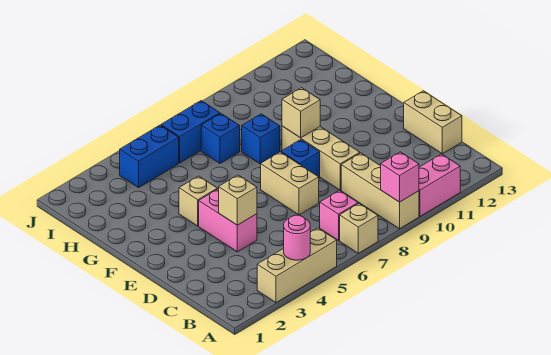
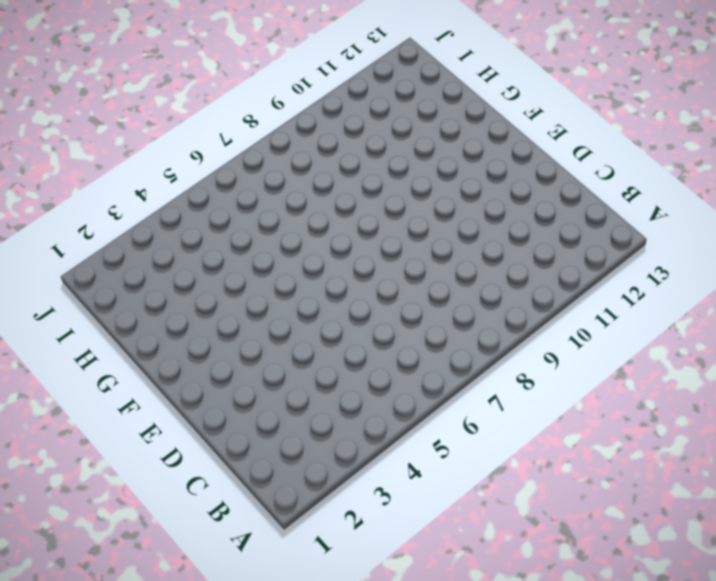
none -> tan 1x3 brick [257,228,337,303]
none -> tan 1x1 brick [340,203,378,253]
none -> tan 1x3 brick [341,153,419,229]

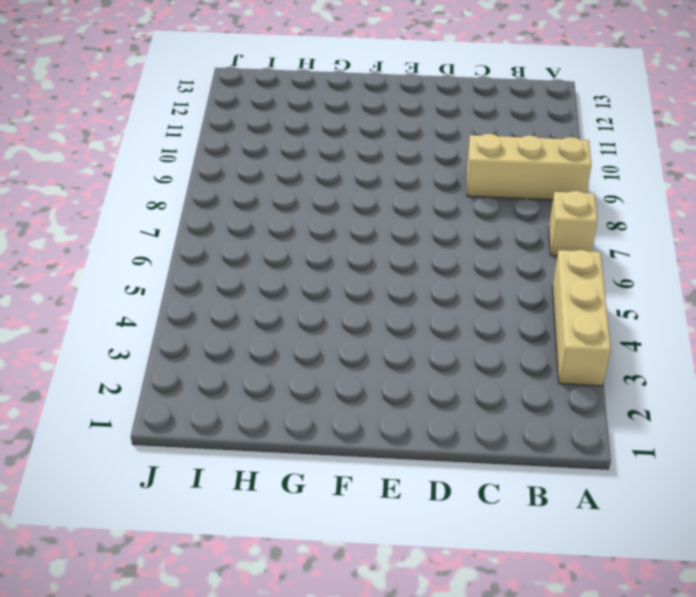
none -> pink 1x2 brick [419,154,460,216]
none -> pink 1x1 brick [320,190,358,240]
none -> tan 1x2 brick [404,91,462,154]

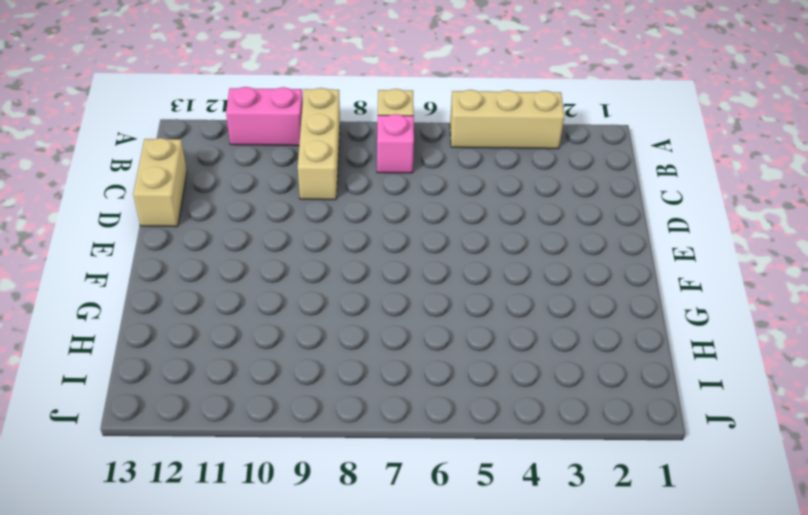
none -> pink 1x2 brick [199,189,257,252]
none -> tan 1x2 brick [261,152,319,215]
none -> tan 1x3 brick [282,126,360,190]

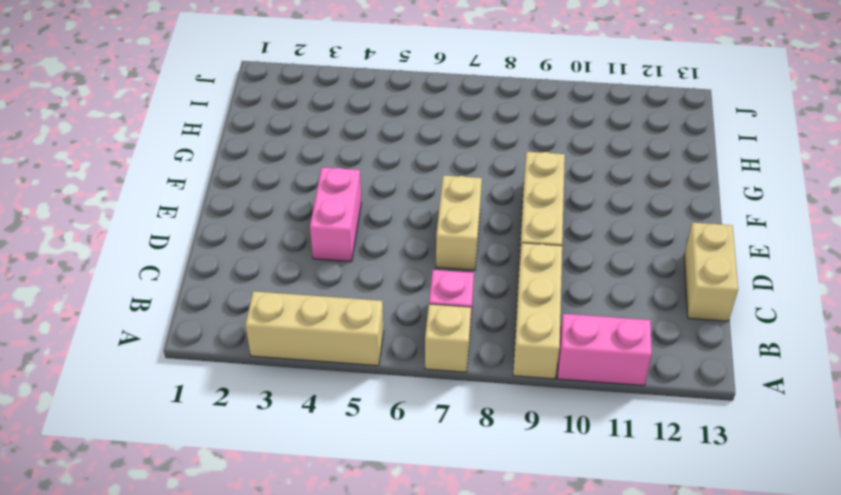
none -> blue 1x1 brick [281,140,320,178]
none -> tan 1x1 brick [179,176,217,226]
none -> blue 1x1 brick [242,114,280,164]

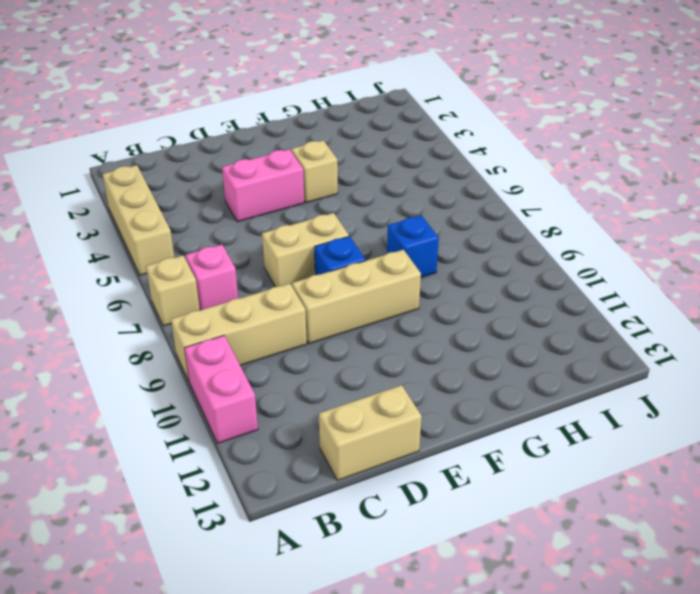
none -> blue 1x1 brick [201,114,240,163]
none -> blue 1x2 brick [120,125,179,188]
none -> blue 1x2 brick [161,101,220,163]

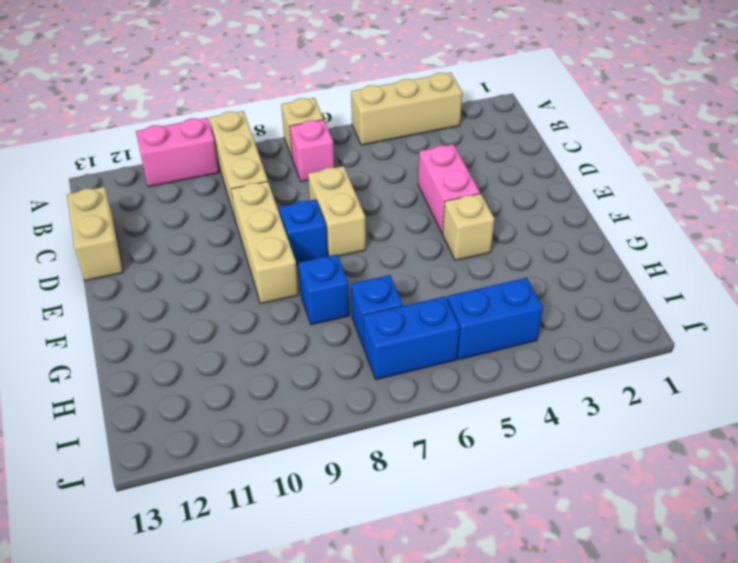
none -> pink 1x1 round brick [284,215,310,260]
none -> pink 1x1 brick [381,152,419,202]
none -> tan 1x1 brick [219,175,257,225]

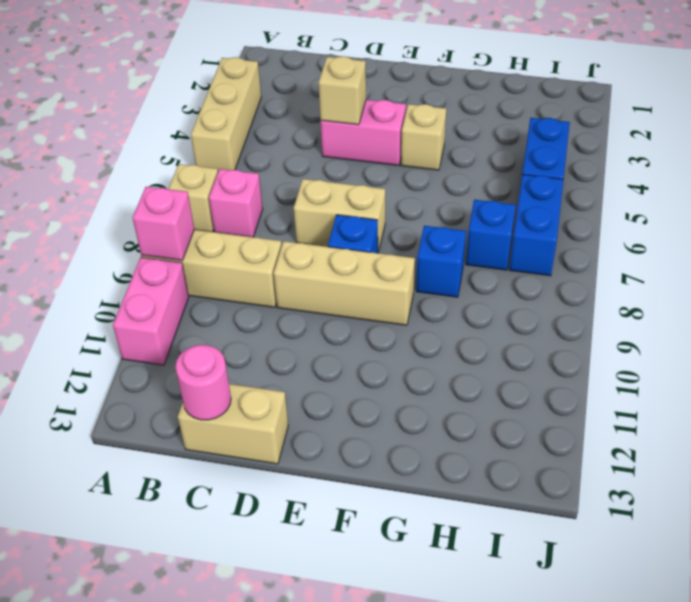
pink 1x1 round brick [175,345,231,420] -> pink 1x1 round brick moved to [284,215,310,260]
none -> tan 1x1 brick [282,88,320,138]

